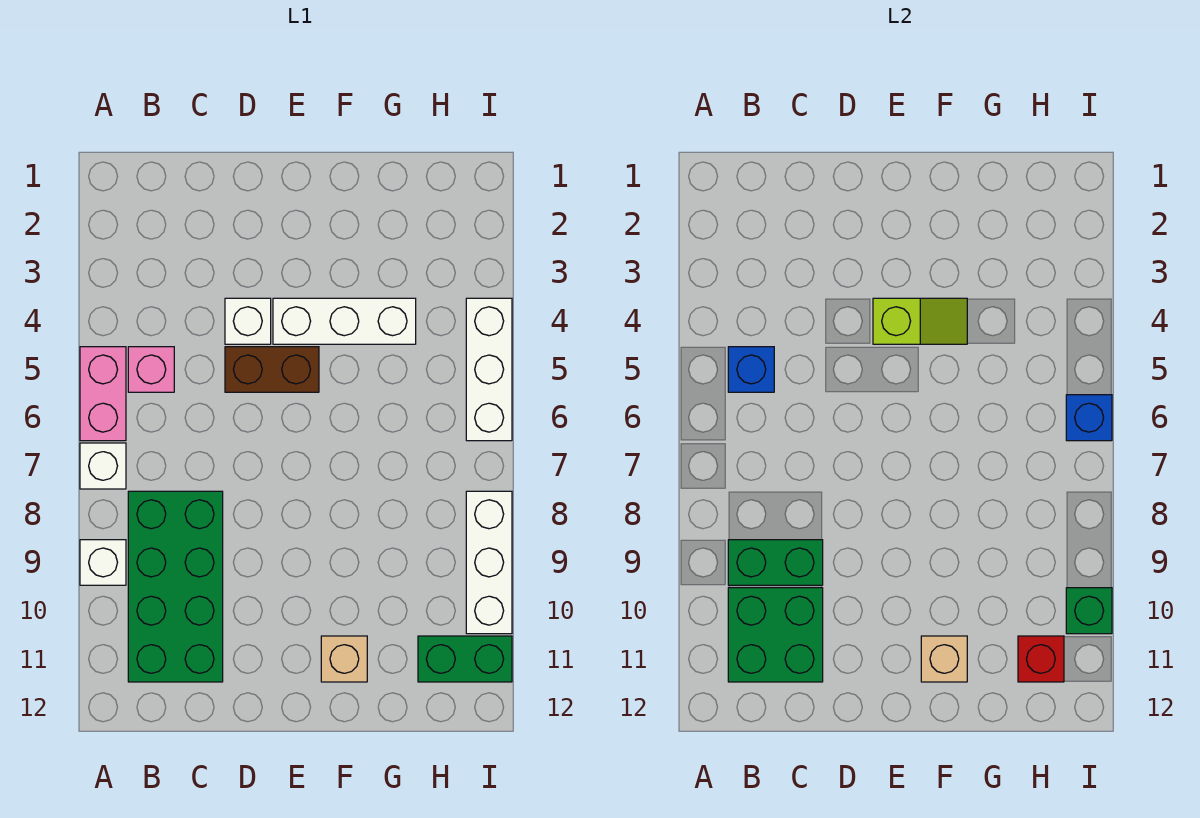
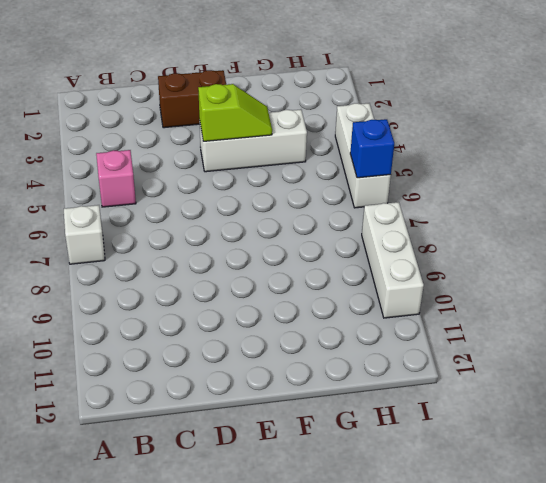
brown 1x2 brick [158,70,226,128] -> brown 1x2 brick moved to [225,347,319,392]
none -> pink 1x2 brick [80,347,126,441]
none -> white 1x1 brick [80,540,126,585]
none -> green 2x4 brick [128,491,223,682]

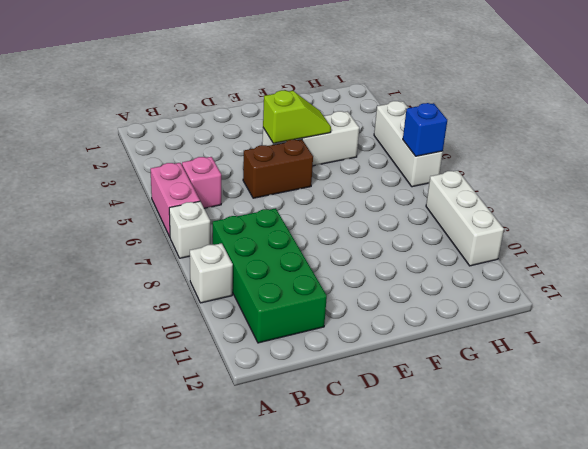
none -> white 1x1 brick [225,298,271,344]
none -> tan 1x1 brick [321,636,367,682]
none -> green 1x2 brick [418,636,512,682]

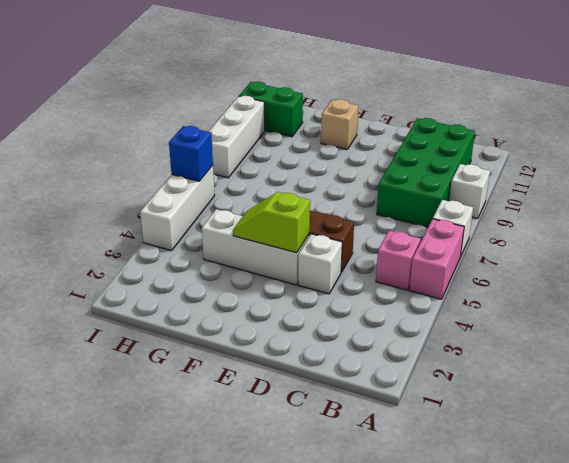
none -> blue 1x1 brick [728,347,774,392]
none -> green 1x2 brick [728,540,823,585]
none -> green 2x2 brick [728,588,823,682]

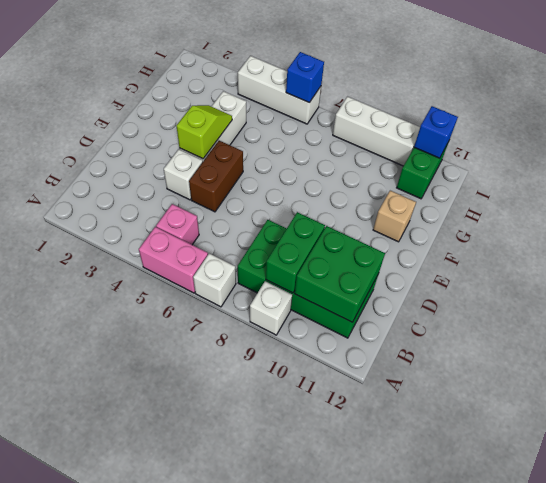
blue 1x1 brick [414,106,458,158] -> blue 1x1 brick moved to [728,347,774,392]
none -> tan 1x1 brick [921,636,967,682]
none -> red 1x1 brick [1018,636,1064,682]
none -> green 1x1 brick [1066,588,1112,634]

